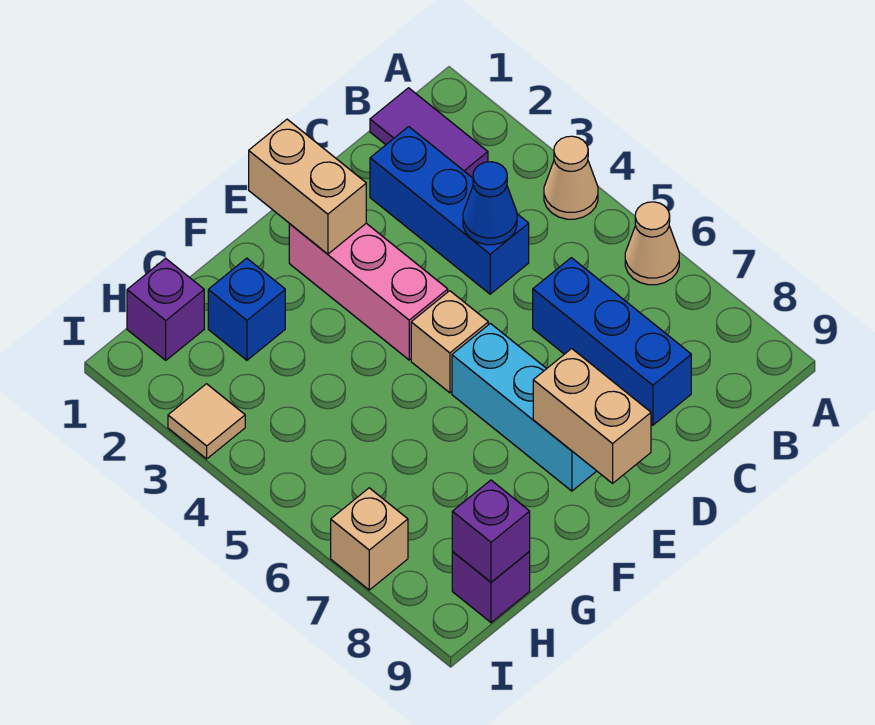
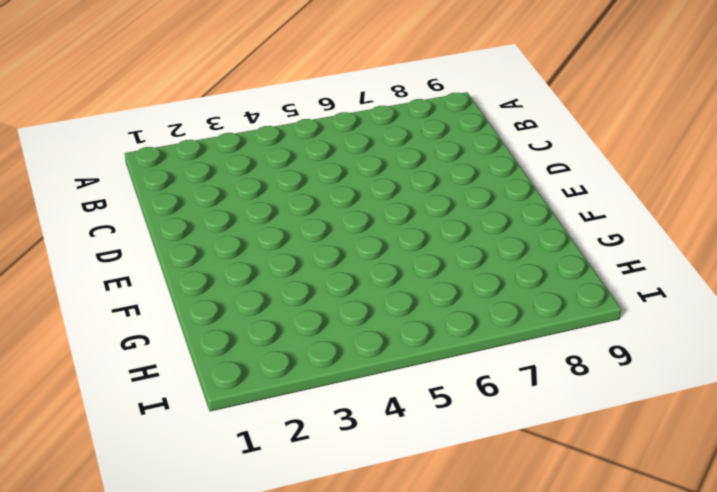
none -> tan 1x1 cone [544,136,598,219]
none -> tan 1x1 cone [625,202,679,285]
none -> purple 1x2 tile [370,88,488,177]

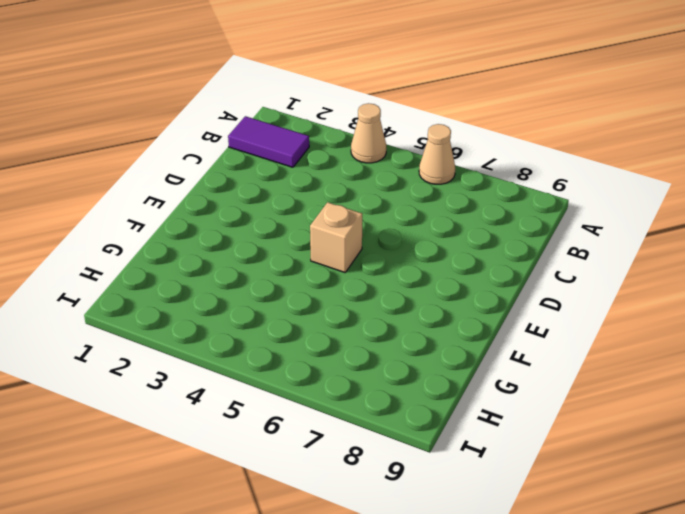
none -> blue 1x3 brick [370,127,529,294]
none -> blue 1x3 brick [533,258,691,425]
none -> pink 1x3 brick [289,223,448,360]

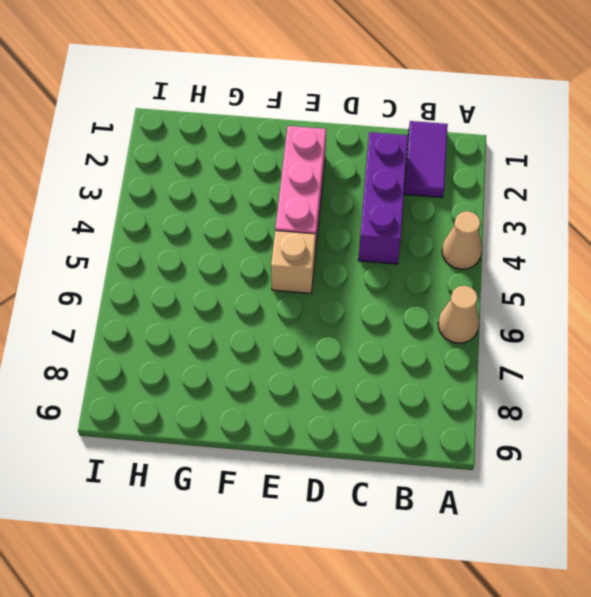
purple 1x3 brick [358,132,408,264] -> blue 1x3 brick [370,127,529,294]
none -> blue 1x3 brick [533,258,691,425]
none -> cyan 1x3 brick [452,323,596,491]
none -> blue 1x1 brick [208,258,285,360]

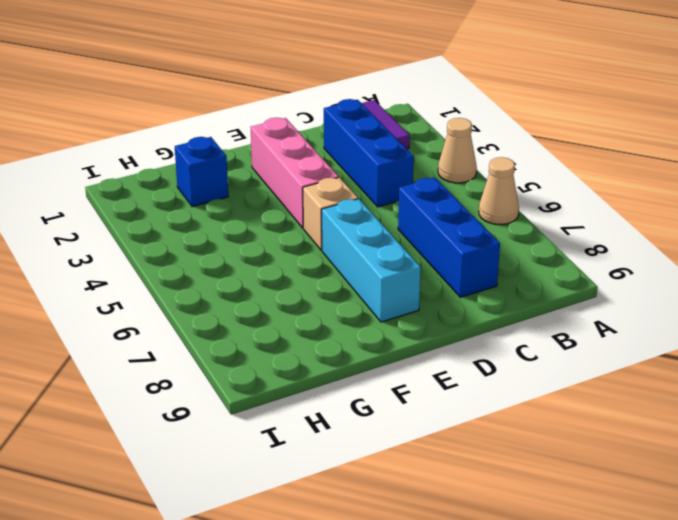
none -> purple 1x1 brick [127,258,204,360]
none -> purple 1x1 brick [452,552,530,623]
none -> tan 1x1 tile [168,384,245,459]

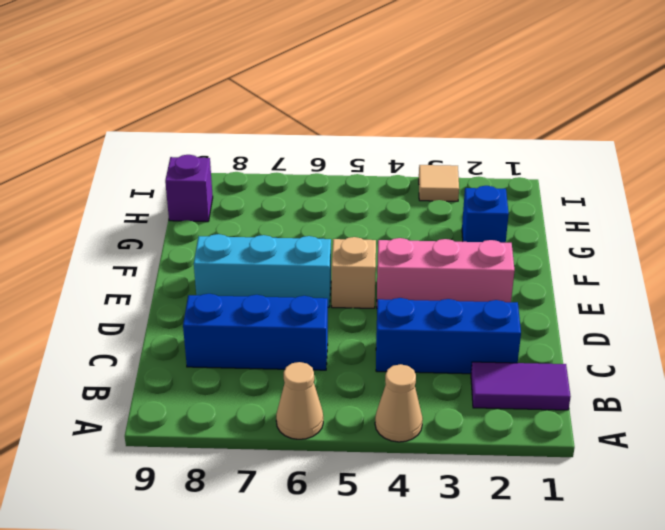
none -> purple 1x1 brick [127,258,204,360]
none -> tan 1x1 brick [331,488,408,590]
none -> blue 1x1 cone [463,162,517,245]

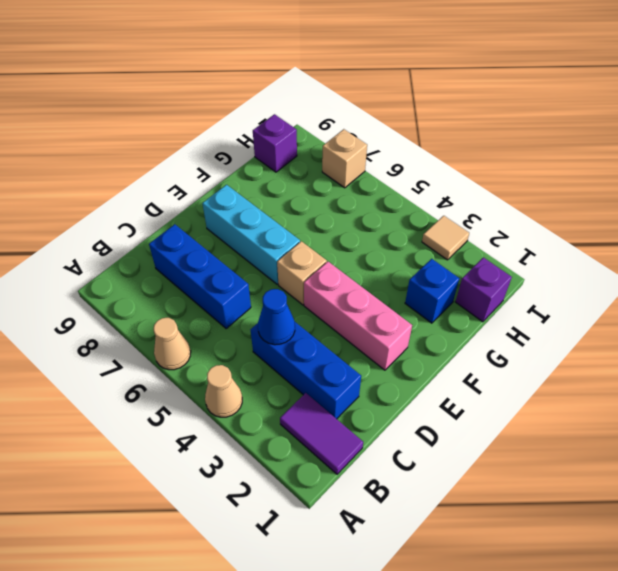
none -> tan 1x2 brick [249,119,366,254]
none -> tan 1x2 brick [533,349,651,483]
none -> purple 1x1 brick [452,480,530,582]

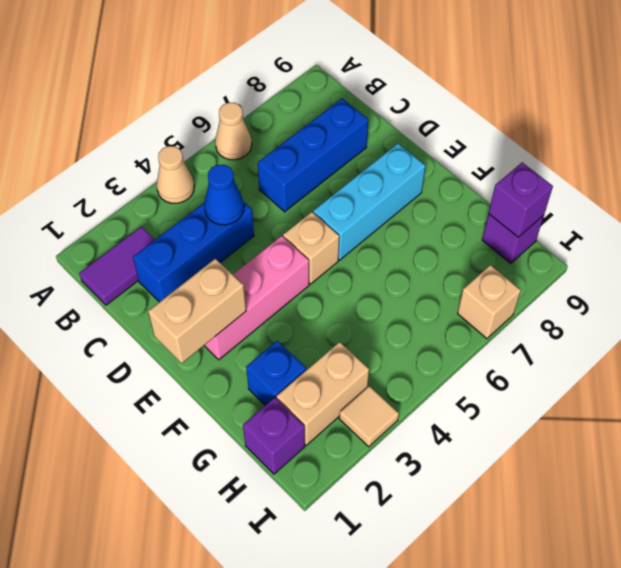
tan 1x2 brick [276,342,369,445] -> tan 1x2 brick moved to [533,349,651,483]

